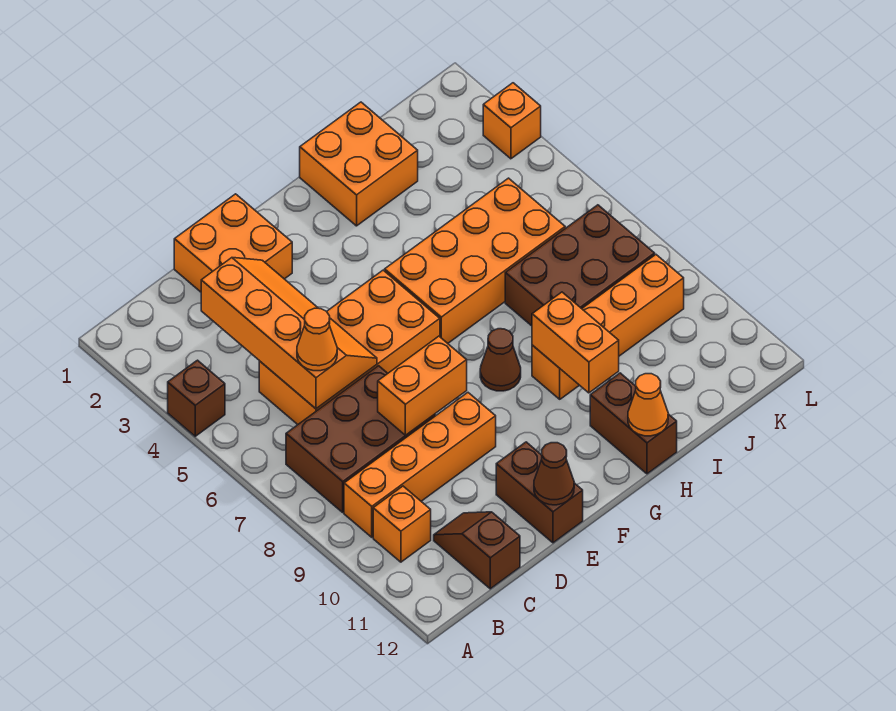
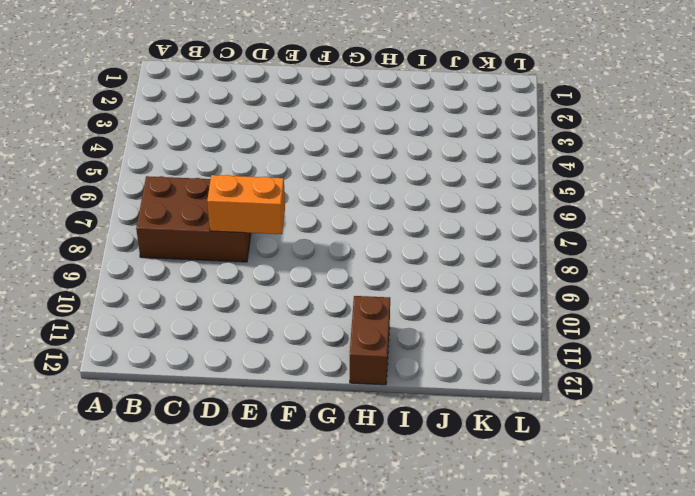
none -> brown 1x1 brick [168,360,225,436]
none -> orange 1x4 brick [344,393,496,537]
none -> orange 1x1 brick [373,486,431,562]

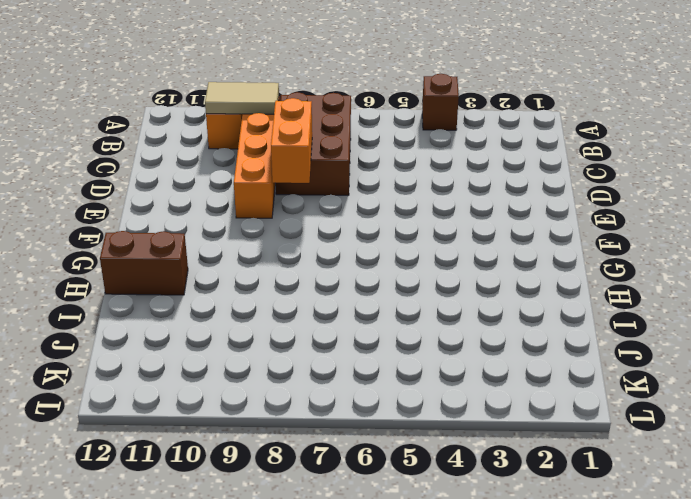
tan 1x2 tile [205,82,279,114] -> none
none -> orange 2x4 brick [259,270,440,424]
none -> brown 1x2 slope [434,512,520,589]
none -> orange 2x2 brick [174,194,292,292]

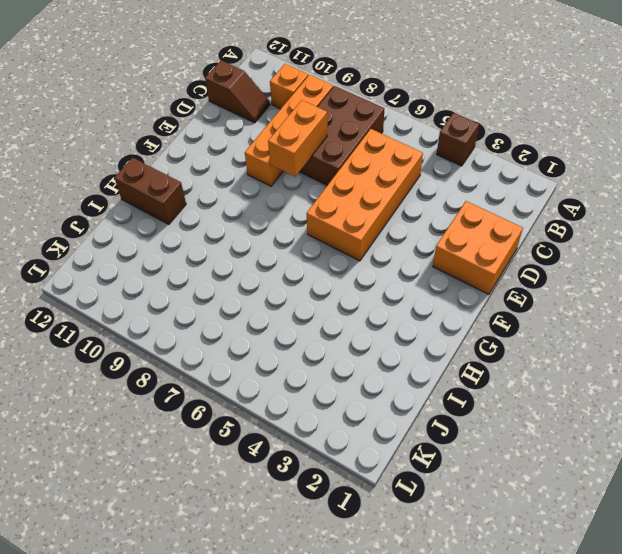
none -> brown 1x2 brick [496,442,583,543]
none -> orange 2x4 brick [385,178,565,343]
none -> brown 1x1 cone [480,329,521,391]

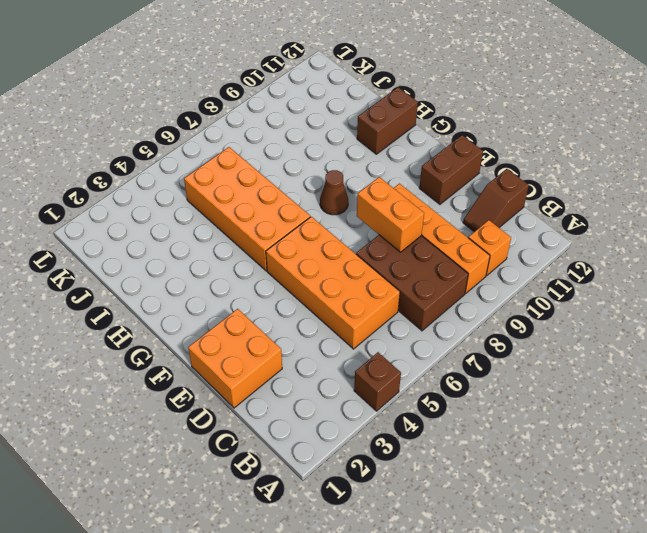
none -> orange 2x2 brick [300,102,418,226]
none -> orange 1x4 brick [532,255,684,399]
none -> brown 2x3 brick [505,205,655,326]

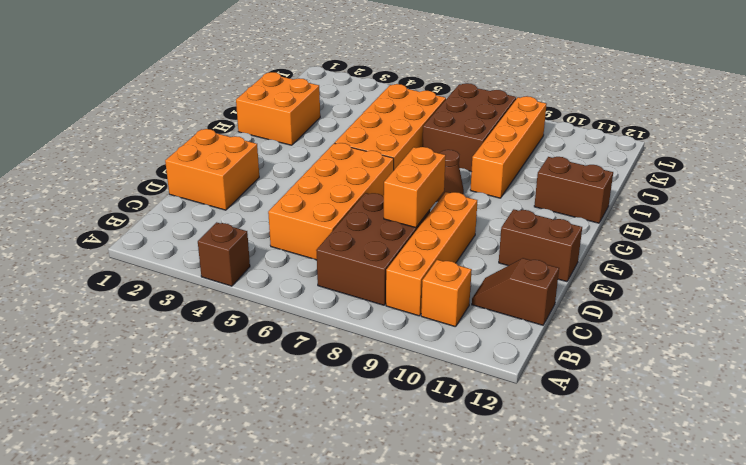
none -> orange 1x1 brick [483,83,541,159]
none -> orange 2x4 slope [201,258,377,409]
none -> brown 1x1 cone [534,443,574,505]

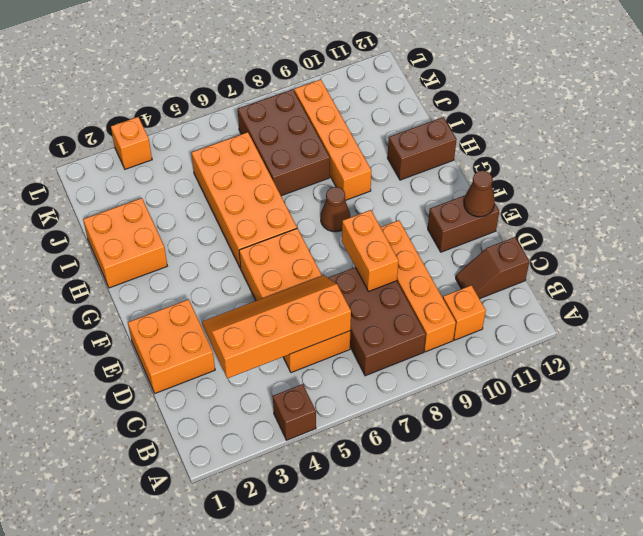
none -> orange 1x2 brick [532,292,619,393]
none -> orange 1x1 cone [628,374,668,436]
none -> orange 1x1 cone [297,308,337,371]

